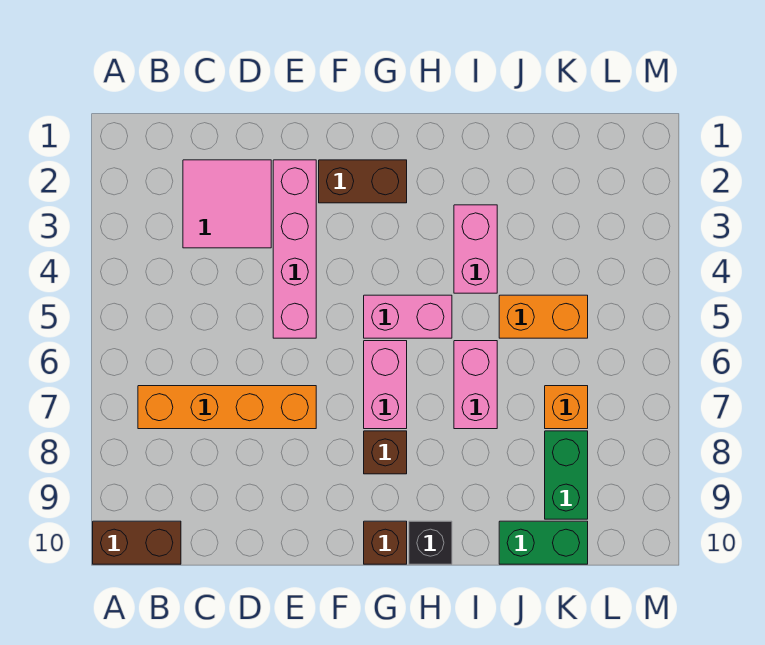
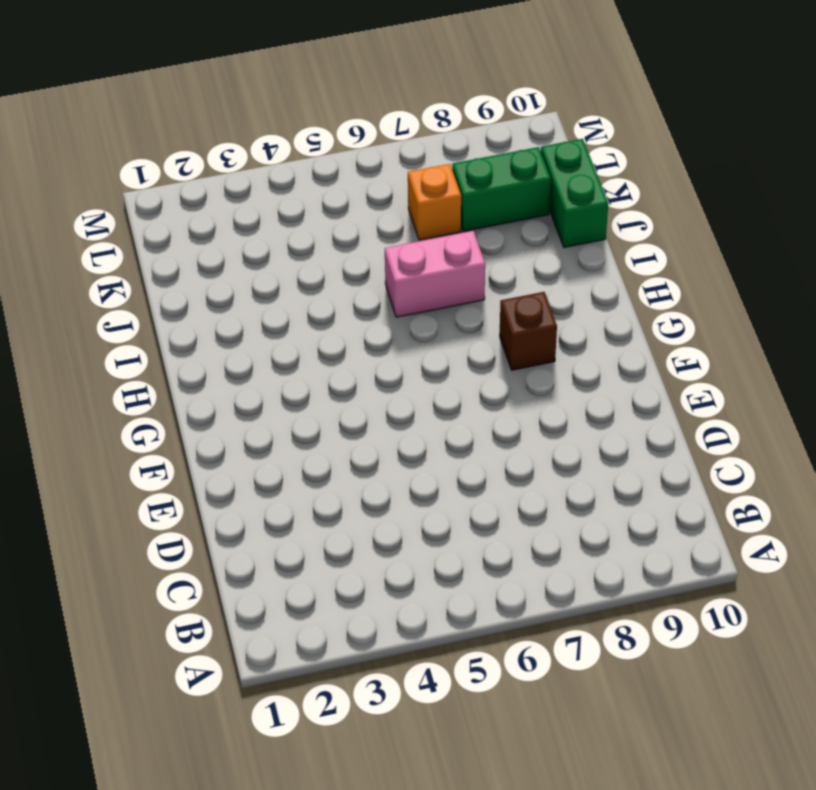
none -> brown 1x2 brick [93,521,181,564]
none -> orange 1x4 brick [138,386,316,429]
none -> pink 2x2 tile [183,160,271,248]

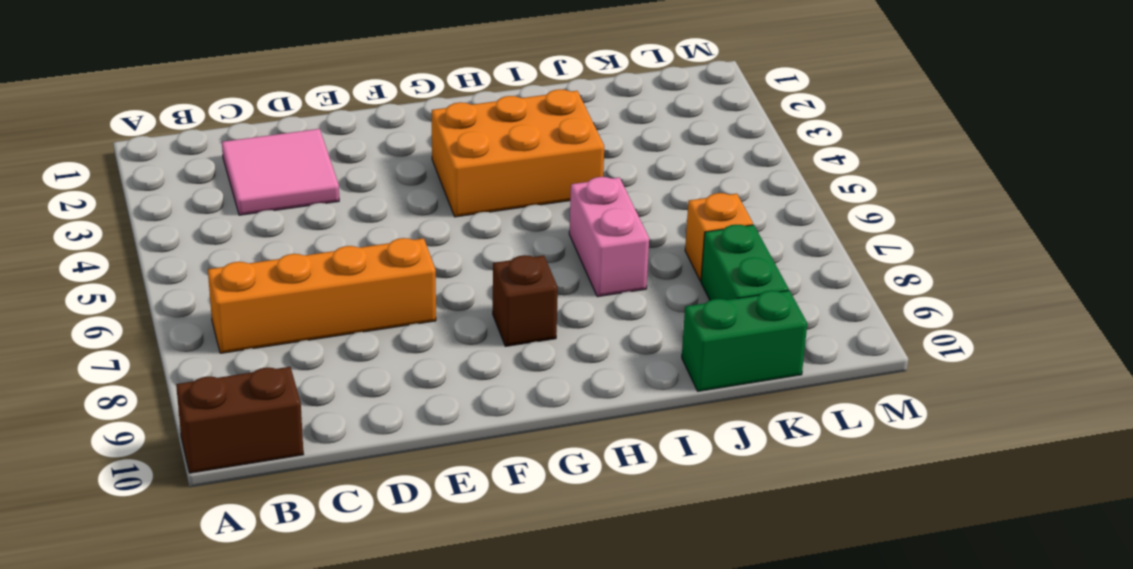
orange 2x3 brick [432,89,604,217] -> pink 1x2 brick [454,205,497,293]
none -> pink 1x4 brick [273,160,316,338]
none -> brown 1x2 brick [319,160,407,203]
none -> pink 1x2 brick [364,295,452,338]

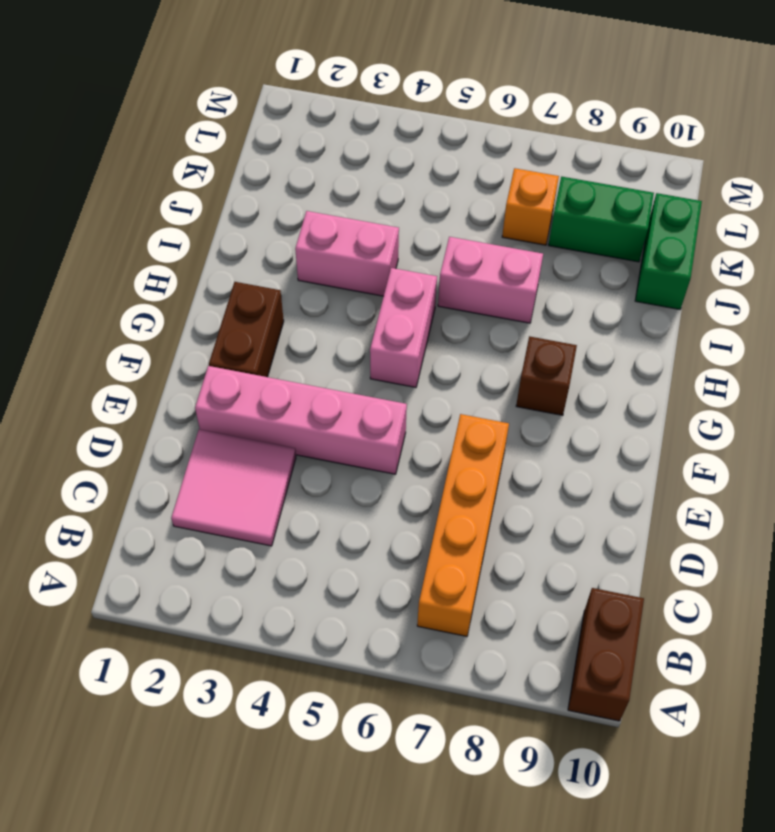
none -> pink 1x2 brick [364,341,407,429]
none -> brown 1x1 brick [364,521,407,564]
none -> black 1x1 brick [409,521,452,564]

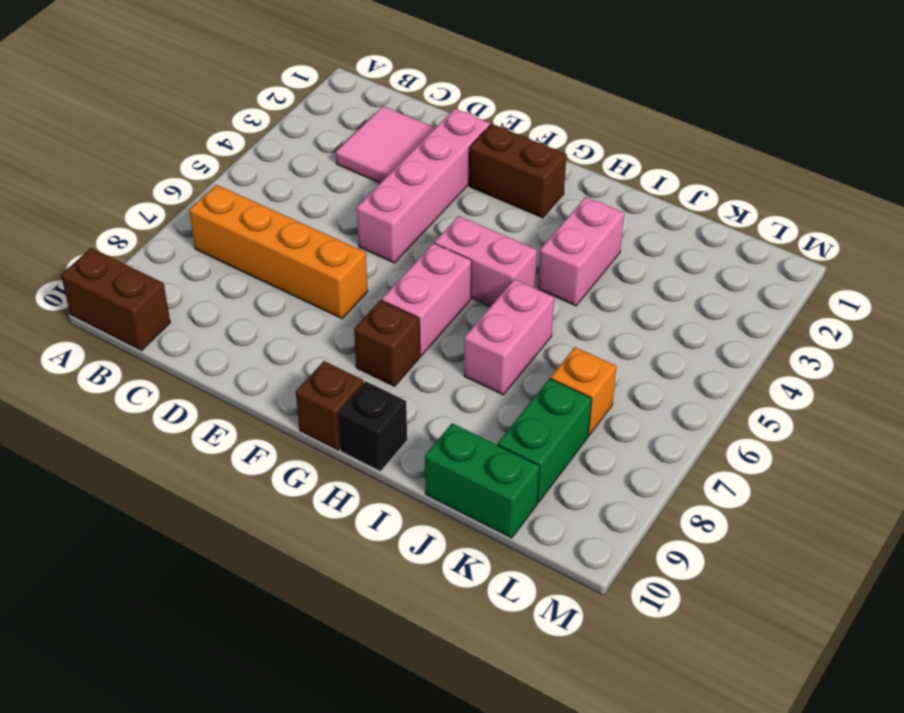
none -> orange 1x2 brick [499,295,588,338]

